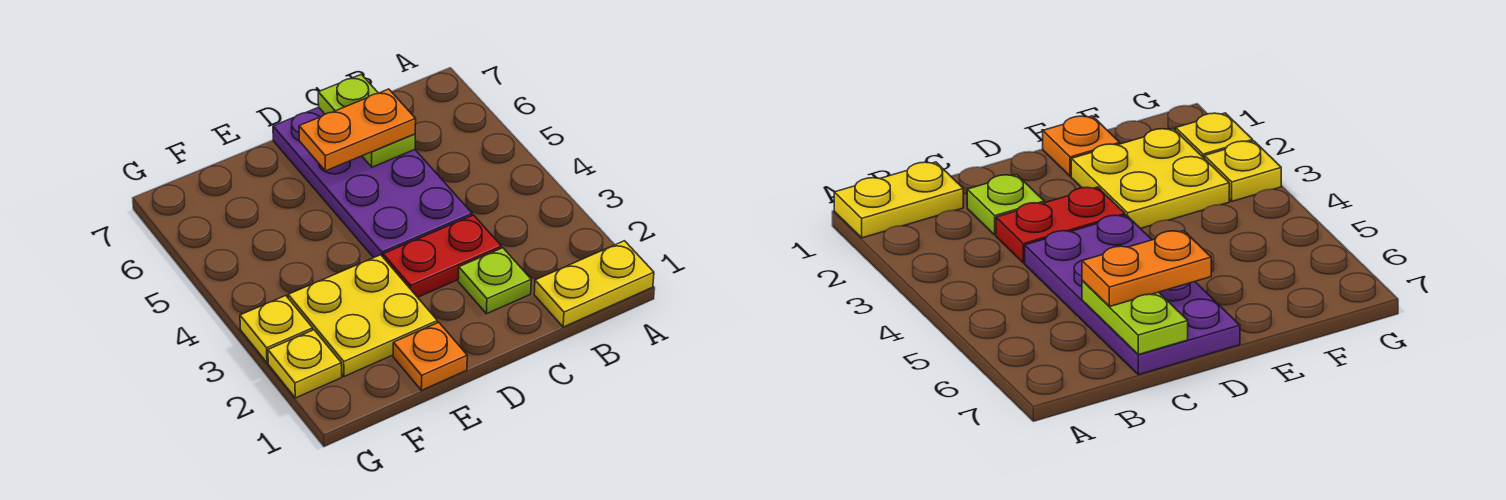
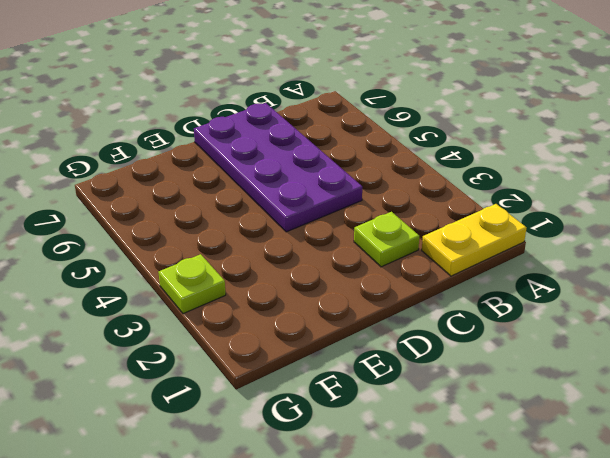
lime 1x1 plate [158,254,226,314] -> yellow 1x1 plate [240,296,313,363]
none -> red 1x2 plate [383,215,502,297]
none -> orange 1x1 plate [393,322,467,390]

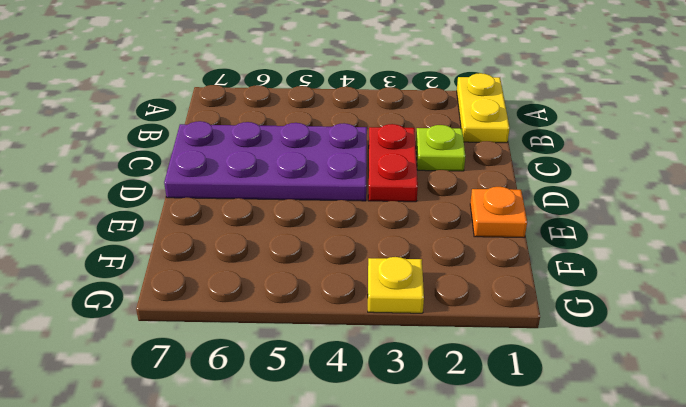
none -> yellow 2x2 plate [288,255,437,376]
none -> yellow 1x1 plate [268,330,342,398]

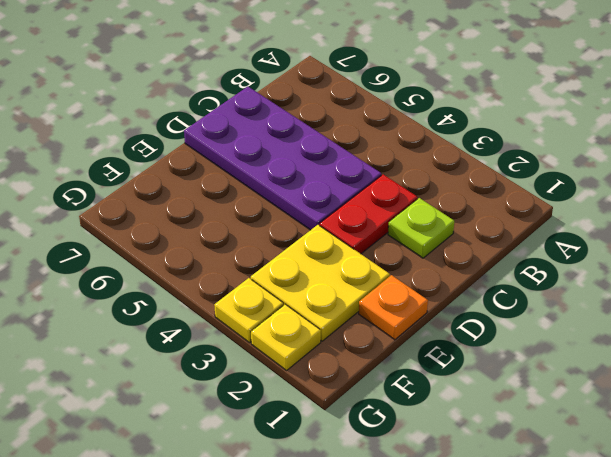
none -> yellow 1x2 plate [534,241,654,327]
none -> lime 1x2 plate [318,74,415,167]

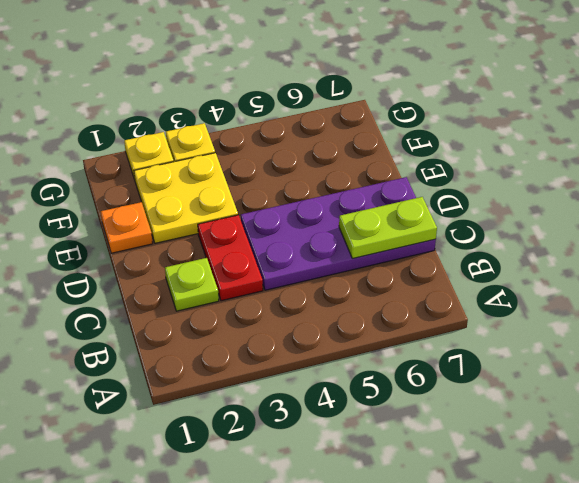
none -> yellow 1x2 plate [534,241,654,327]
none -> orange 1x2 plate [299,89,416,171]

